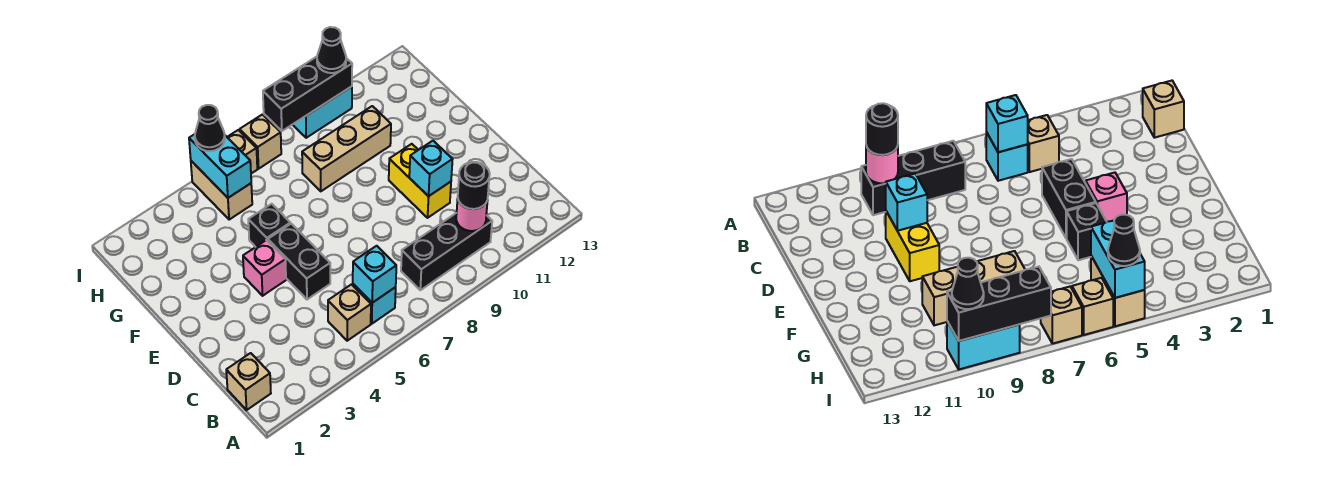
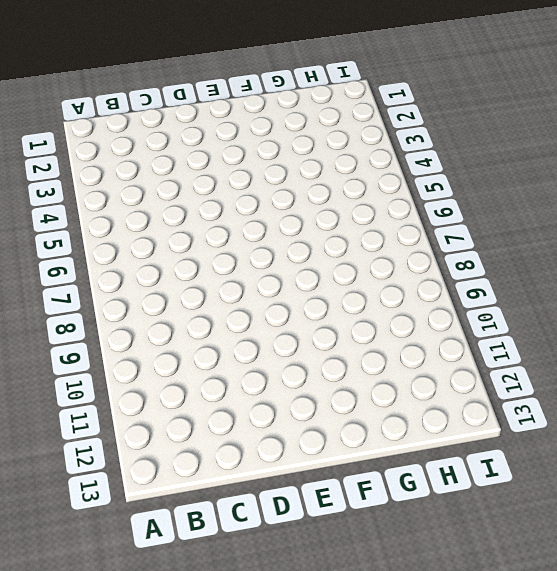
none -> tan 1x1 brick [226,353,271,410]
none -> tan 1x1 brick [328,284,371,341]
none -> cyan 1x1 brick [353,284,396,324]

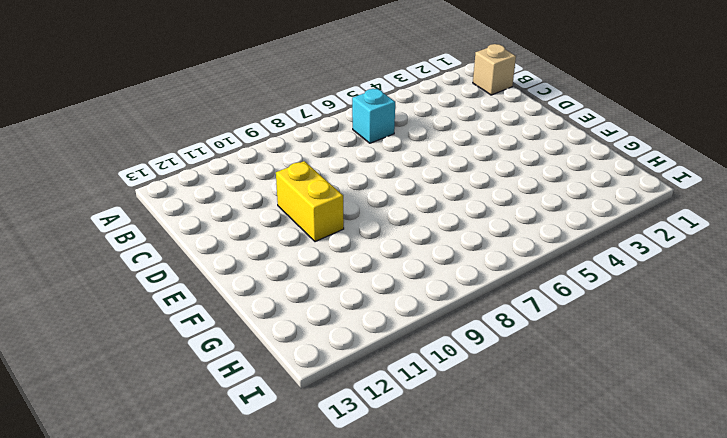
none -> tan 1x1 brick [328,284,371,341]
none -> black 1x3 brick [401,213,492,290]
none -> black 1x2 brick [268,224,330,299]

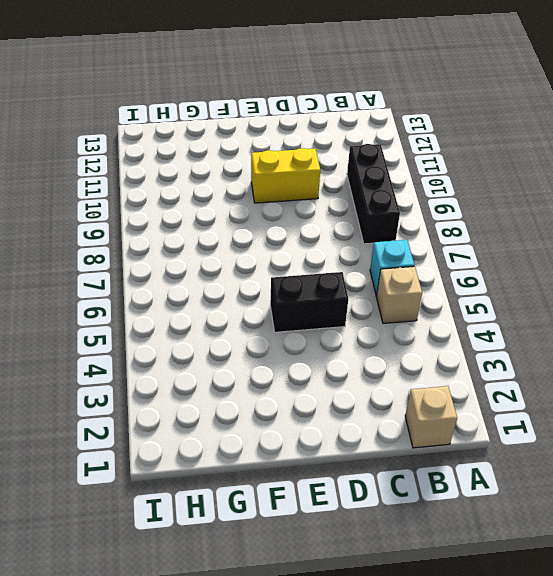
none -> pink 1x1 brick [243,240,286,296]
none -> black 1x1 brick [248,204,290,247]
none -> tan 1x3 brick [302,106,391,191]

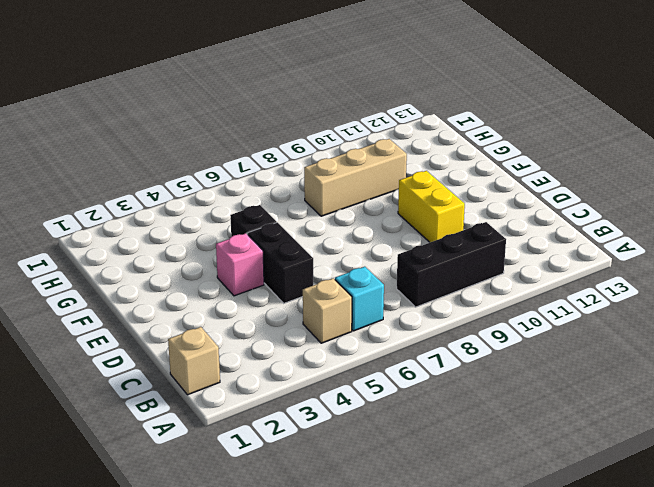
none -> tan 1x2 brick [191,161,252,220]
none -> tan 1x1 brick [227,130,257,174]
none -> tan 1x1 brick [240,115,281,169]

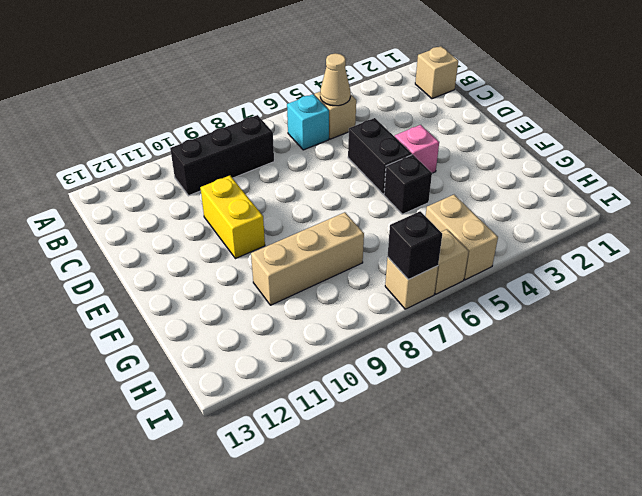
tan 1x1 cone [320,53,351,106] -> none
black 1x1 brick [387,211,442,279] -> none
none -> cyan 1x2 brick [293,87,352,138]
none -> cyan 1x1 brick [353,246,396,303]
none -> pink 1x1 round brick [456,199,488,231]

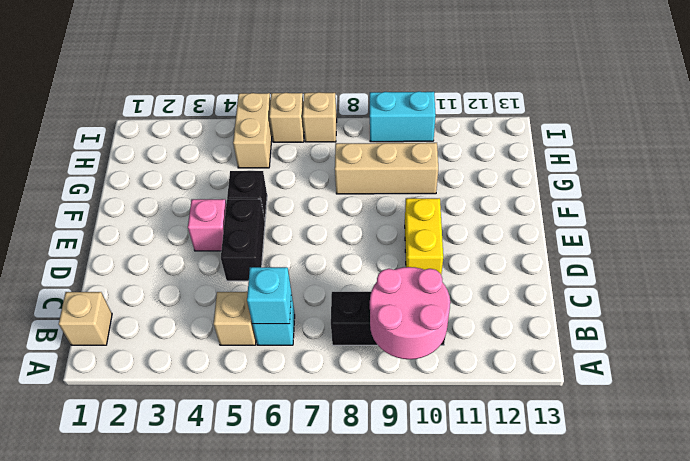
pink 2x2 round brick [370,267,450,359] -> pink 1x1 round brick [456,199,488,231]
none -> cyan 1x1 brick [409,141,453,196]
none -> cyan 1x2 brick [189,134,251,198]
none -> black 1x3 brick [263,57,352,131]

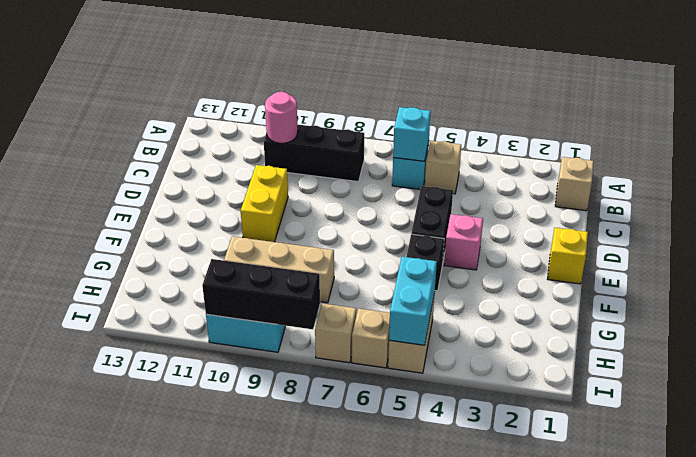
yellow 1x1 brick [548,228,588,284] -> none
none -> cyan 1x1 brick [409,141,453,196]
none -> black 1x1 round brick [458,162,490,209]
none -> black 1x1 cone [195,105,225,151]

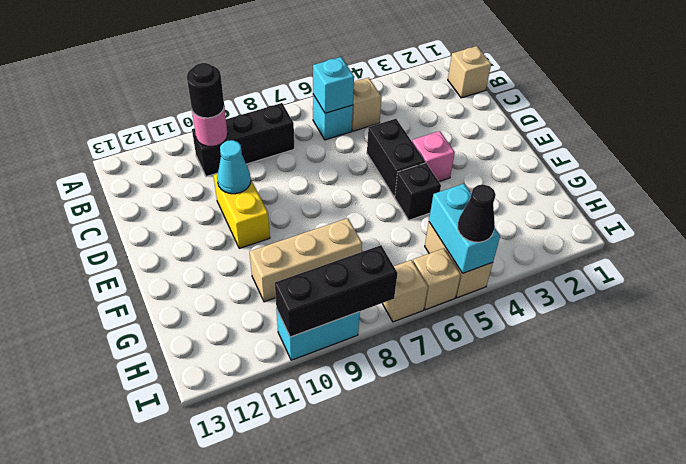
cyan 1x1 cone [217,140,251,194] -> cyan 1x1 brick [409,141,453,196]
none -> black 1x1 cone [317,27,346,73]

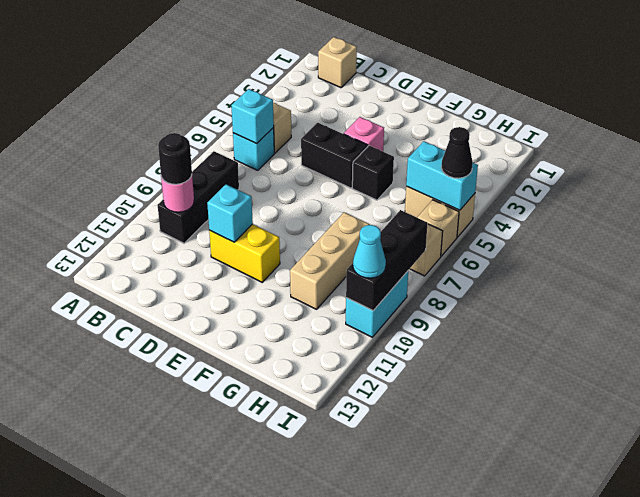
cyan 1x1 cone [353,225,386,278] -> black 1x1 cone [317,27,346,73]

